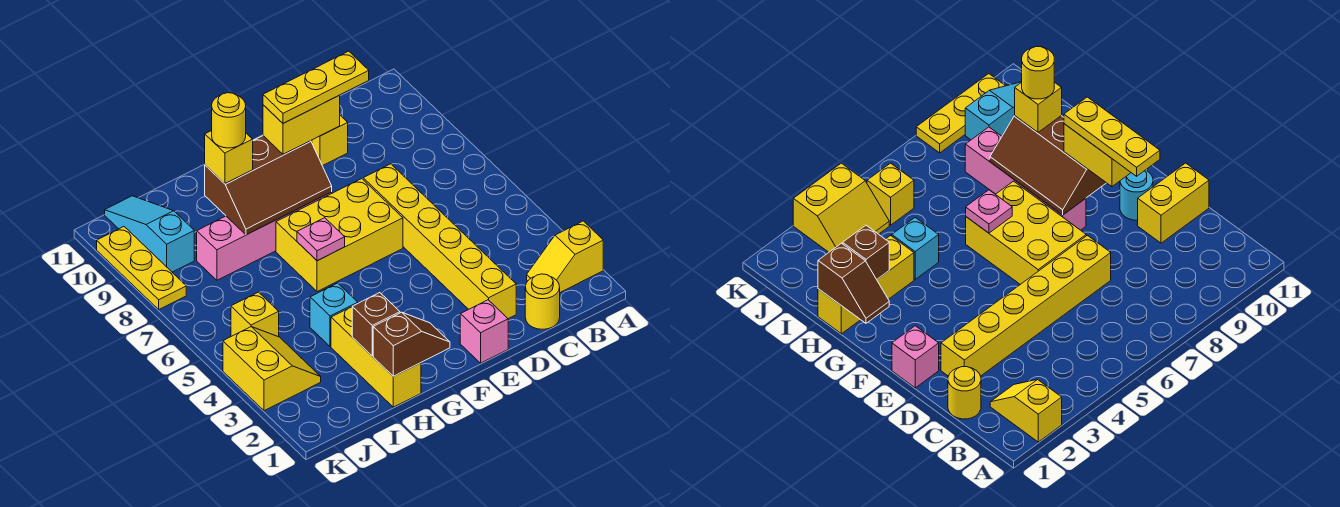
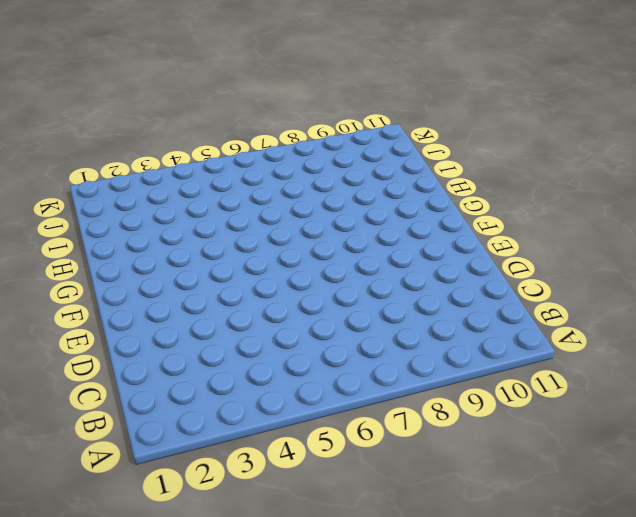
none -> yellow 1x2 slope [527,221,603,292]
none -> yellow 1x1 round brick [525,274,560,329]
none -> yellow 1x6 brick [363,164,516,319]

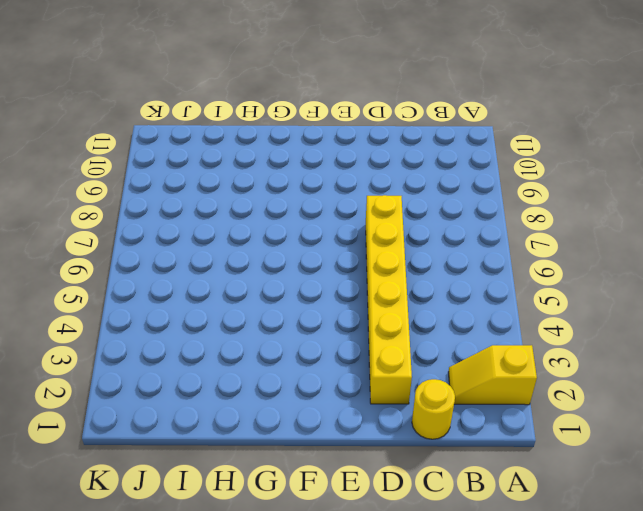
none -> yellow 1x2 brick [312,115,348,166]
none -> pink 1x1 brick [460,300,508,363]
none -> yellow 2x3 brick [276,179,403,292]

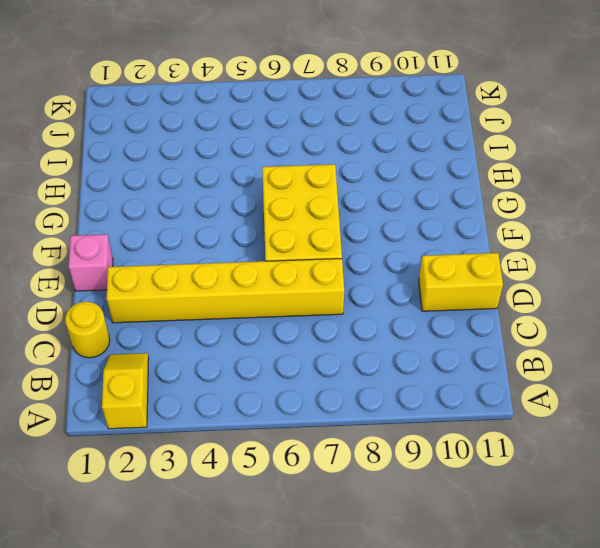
none -> cyan 1x1 round brick [1120,170,1153,220]
none -> pink 1x4 brick [197,192,332,280]
none -> yellow 1x3 brick [331,307,421,407]

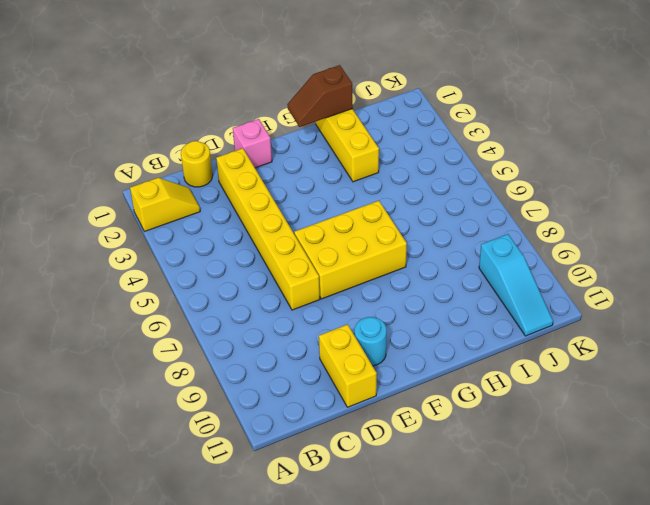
none -> pink 1x4 brick [197,192,332,280]
none -> cyan 1x1 brick [310,283,358,347]
none -> yellow 2x2 slope [223,327,321,411]

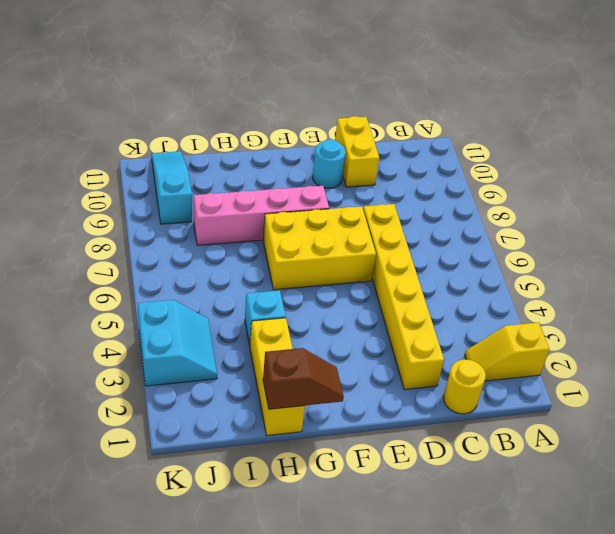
cyan 2x2 slope [138,300,217,386] -> yellow 2x2 slope [223,327,321,411]
none -> pink 1x1 brick [460,300,508,363]
none -> yellow 1x1 brick [231,292,279,337]
none -> yellow 1x3 plate [97,227,186,309]

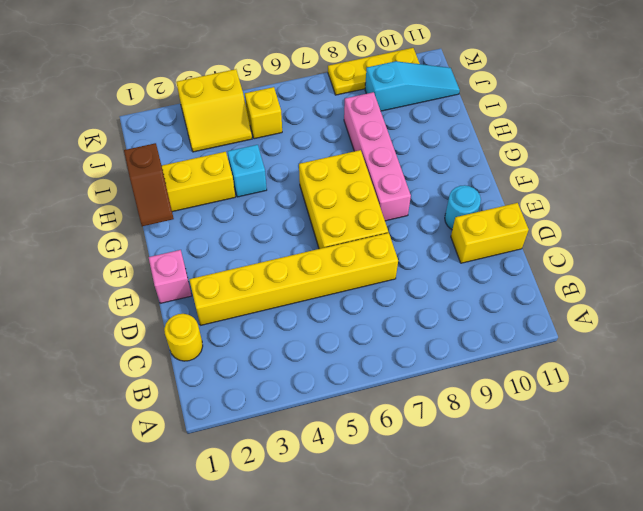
none -> yellow 1x2 slope [527,221,603,292]
none -> brown 2x3 slope [205,136,332,235]
none -> pink 1x1 plate [297,218,345,261]

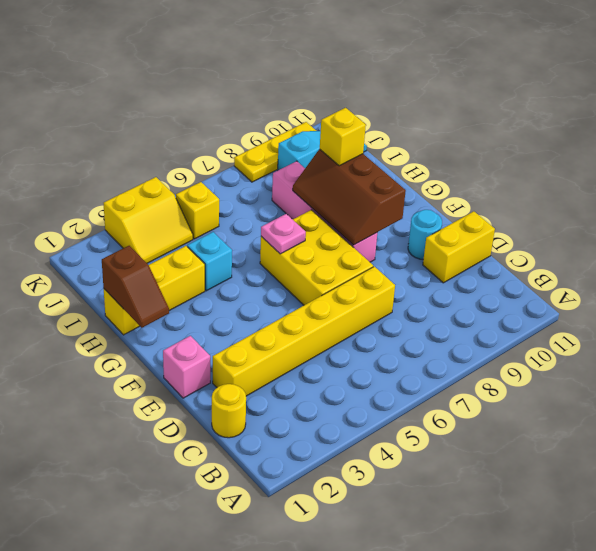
none -> yellow 1x2 slope [527,221,603,292]
none -> brown 1x1 brick [352,293,400,356]
none -> yellow 1x2 brick [263,95,340,154]

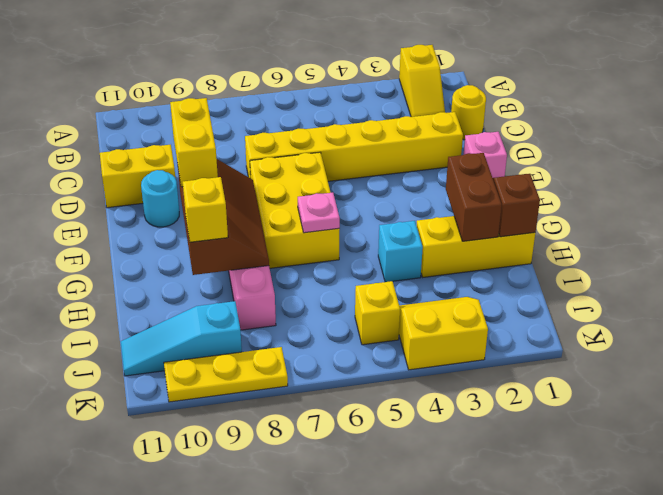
brown 1x2 brick [446,153,502,241] -> brown 1x1 brick [352,293,400,356]
none -> yellow 1x3 plate [263,51,369,123]
none -> yellow 1x1 round brick [212,93,246,148]

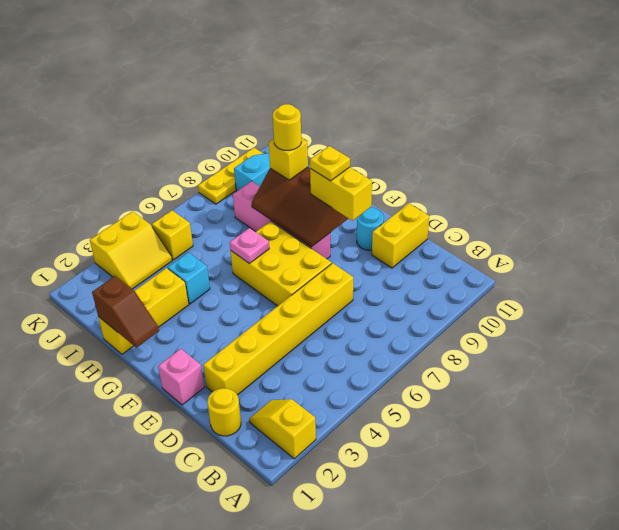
yellow 1x1 plate [310,146,350,181] -> yellow 1x3 plate [263,51,369,123]
none -> brown 1x1 brick [352,293,400,356]

